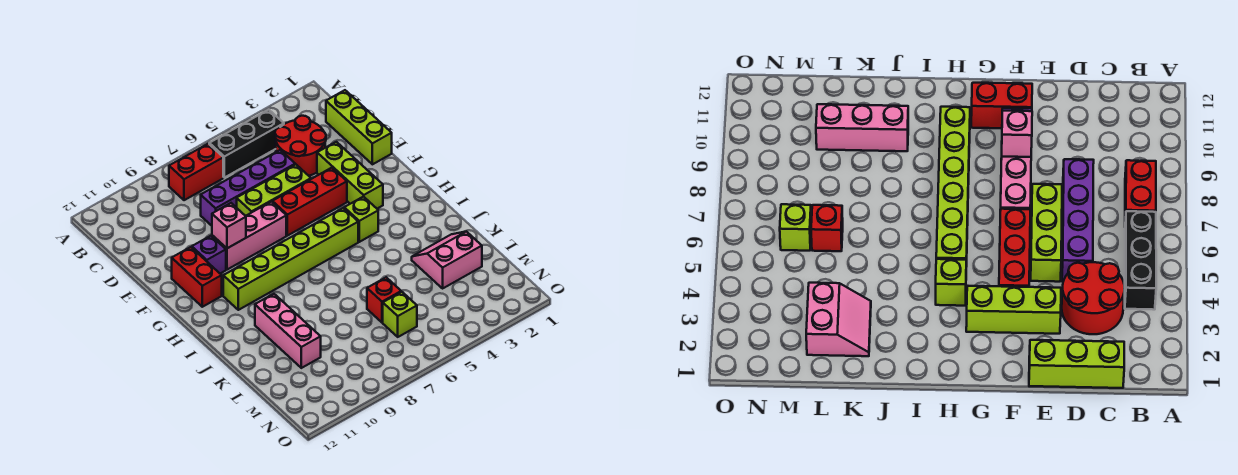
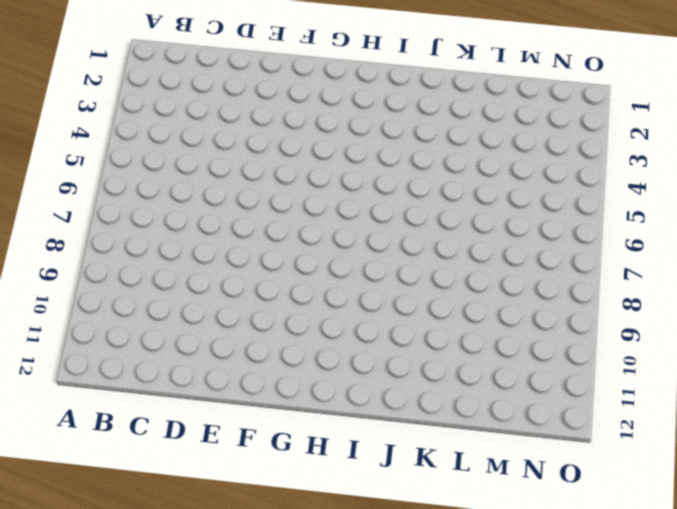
none -> black 1x3 brick [209,110,284,178]
none -> red 1x2 brick [169,144,223,200]
none -> lime 1x3 brick [326,90,392,164]

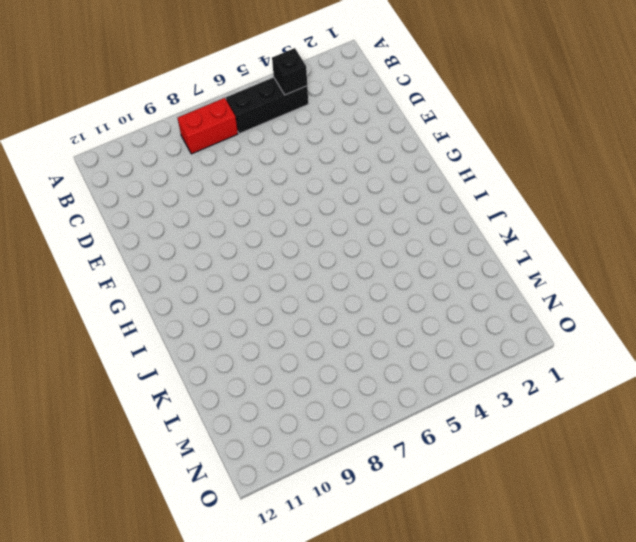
black 1x1 brick [272,48,307,95] -> none
none -> lime 1x3 brick [326,90,392,164]
none -> red 2x2 round brick [275,116,326,176]
none -> purple 1x4 brick [201,150,295,226]

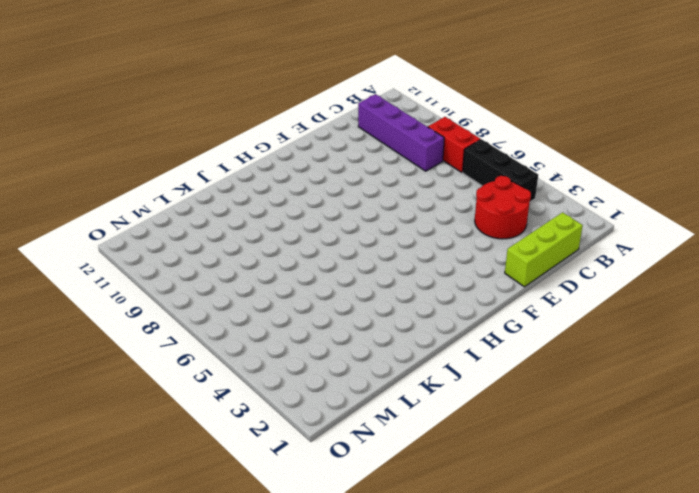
purple 1x4 brick [358,94,444,171] -> purple 1x4 brick moved to [201,150,295,226]
none -> lime 1x3 brick [317,142,383,209]
none -> lime 1x3 brick [237,164,311,216]
none -> red 1x3 brick [272,168,347,236]

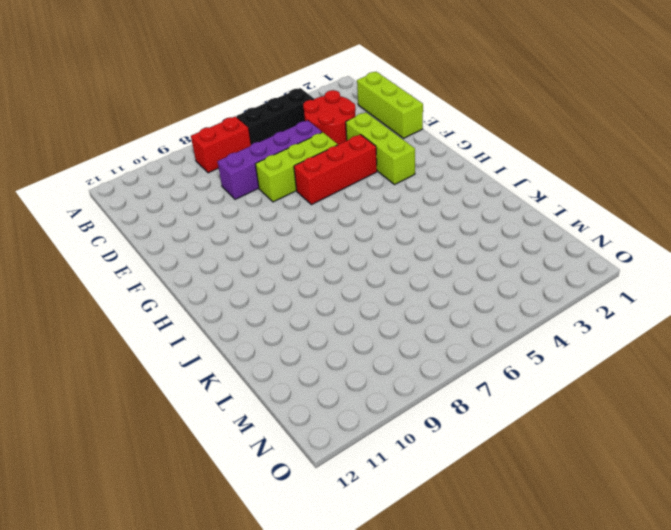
none -> pink 1x3 brick [212,202,286,270]
none -> purple 1x1 brick [192,236,226,273]
none -> red 1x2 brick [172,247,222,307]

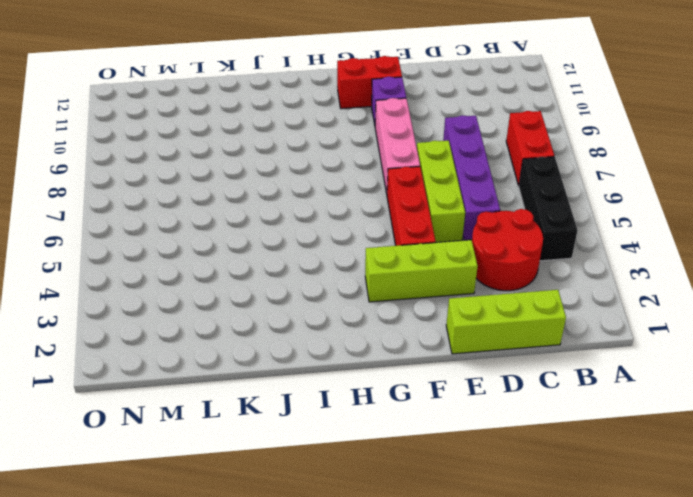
none -> lime 1x1 brick [344,196,378,242]
none -> lime 1x6 brick [223,208,358,310]
none -> pink 1x3 brick [255,294,321,368]

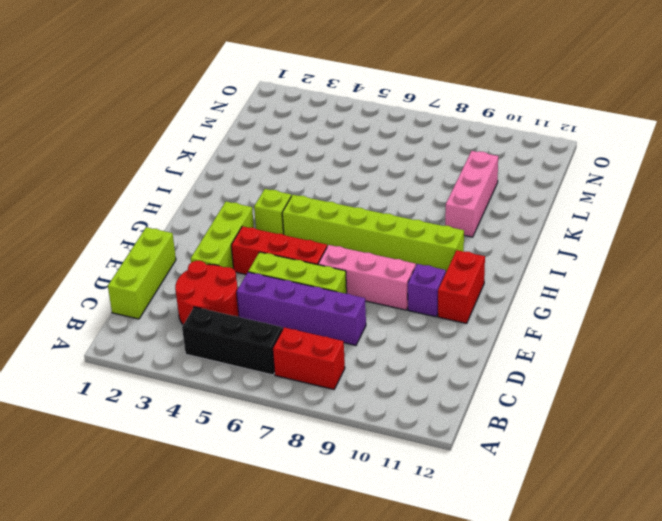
none -> pink 2x2 slope [412,231,482,288]
none -> red 1x1 brick [367,277,401,323]
none -> lime 1x1 brick [383,292,417,337]

